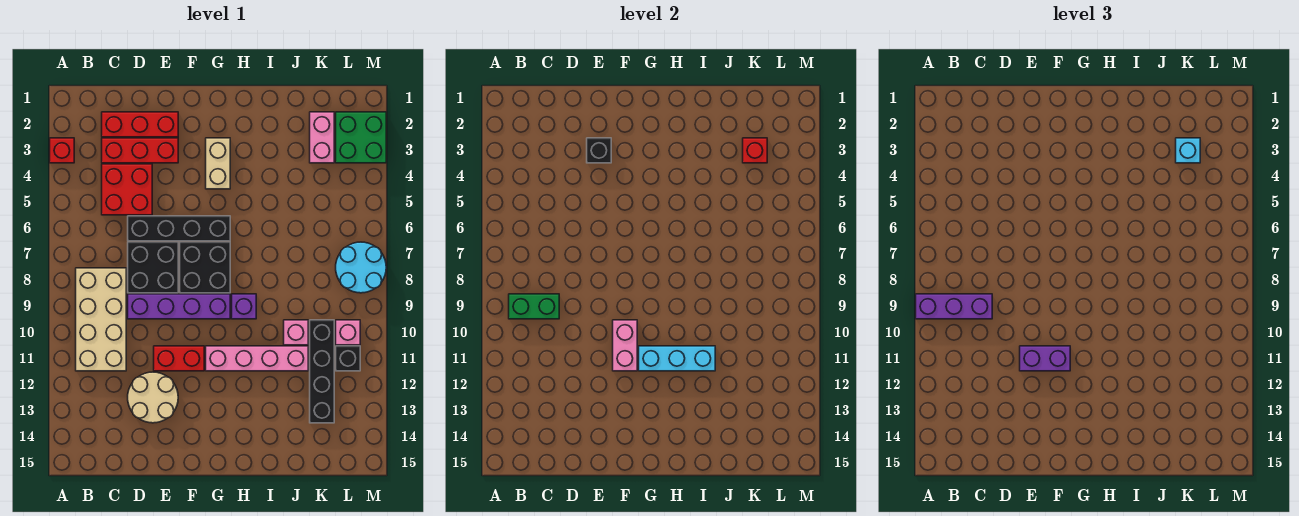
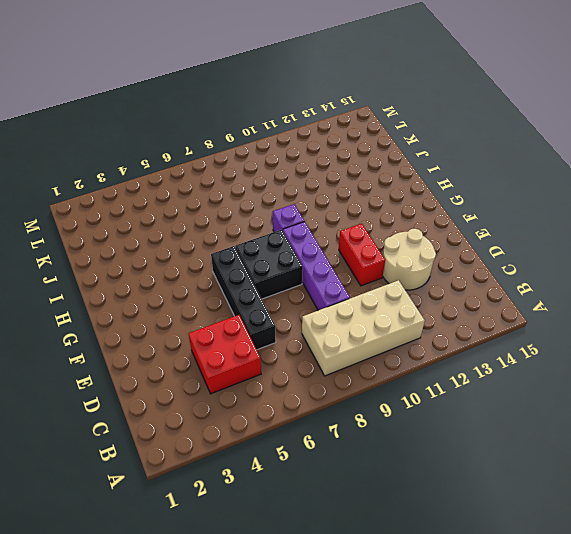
none -> red 1x1 brick [50,138,74,163]
none -> red 1x3 brick [102,112,178,137]
none -> red 1x3 brick [102,138,178,163]

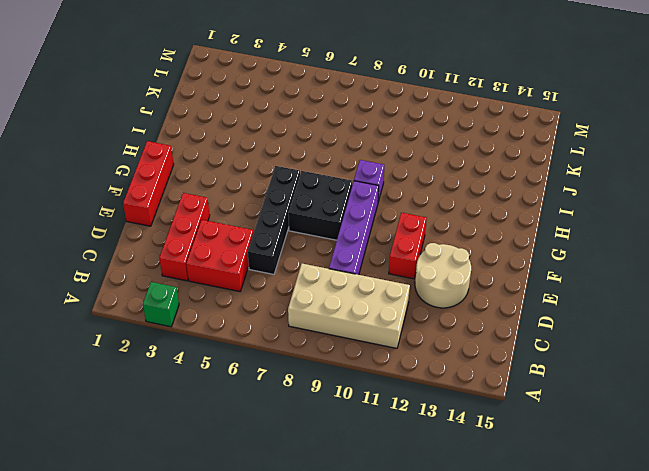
green 1x1 brick [143,282,179,327] -> red 1x1 brick [50,138,74,163]
red 1x3 brick [123,141,174,226] -> red 1x3 brick moved to [102,112,178,137]
none -> black 2x2 brick [128,242,178,293]
none -> tan 1x2 brick [206,138,230,189]
none -> pink 1x4 brick [206,346,308,371]

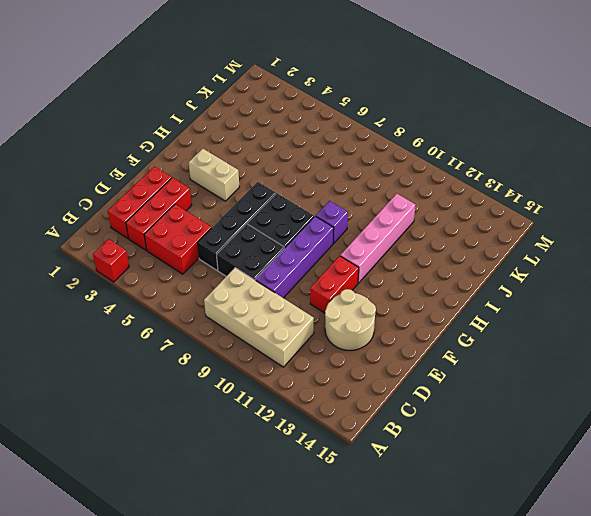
none -> pink 1x1 brick [284,320,308,345]
none -> pink 1x2 brick [310,112,334,163]
none -> black 1x4 brick [310,320,334,423]

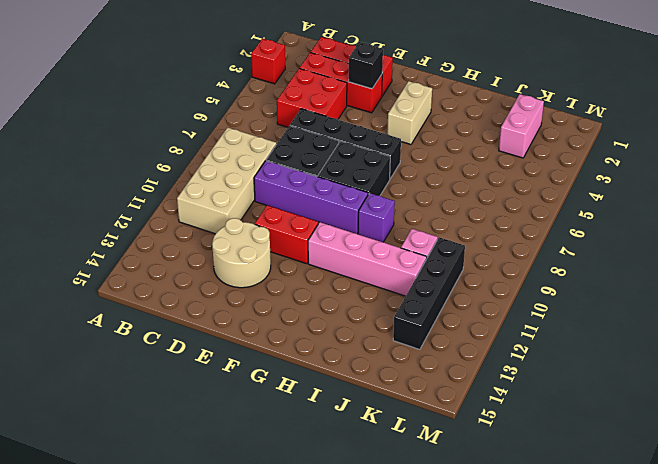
none -> green 2x2 brick [336,112,386,163]
none -> cyan 2x2 round brick [336,242,386,293]
none -> pink 1x1 brick [336,320,360,345]

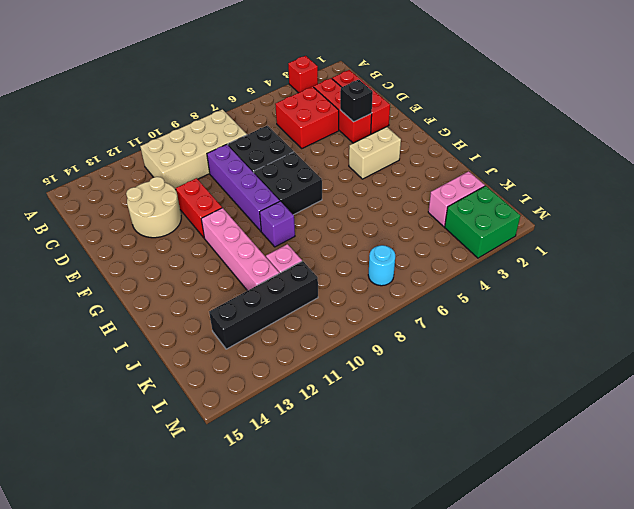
cyan 1x1 round brick [368,245,395,286] -> cyan 2x2 round brick [336,242,386,293]
none -> black 1x4 brick [128,216,230,241]
none -> pink 1x1 brick [336,320,360,345]
none -> black 1x1 brick [336,346,360,371]

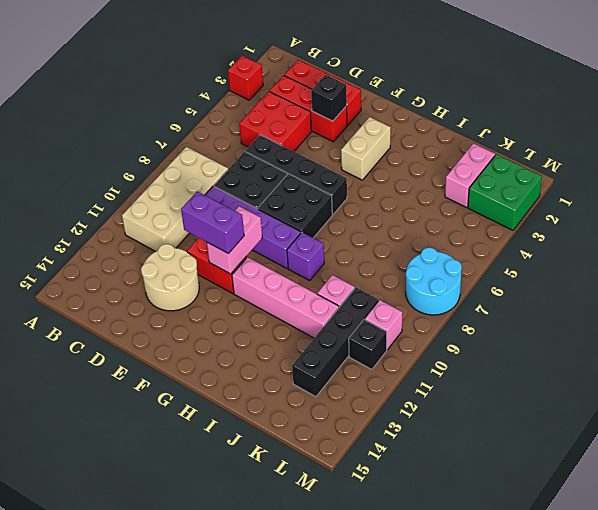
none -> green 1x2 brick [509,294,559,319]
none -> cyan 1x3 brick [639,346,715,371]
none -> red 1x1 brick [743,138,767,163]

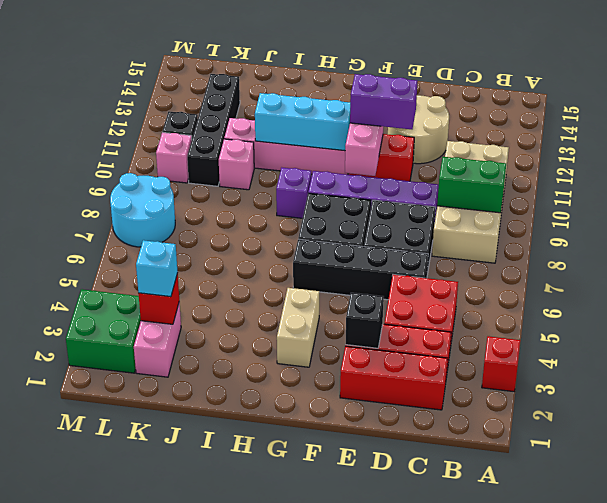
none -> purple 1x3 brick [916,294,992,319]

